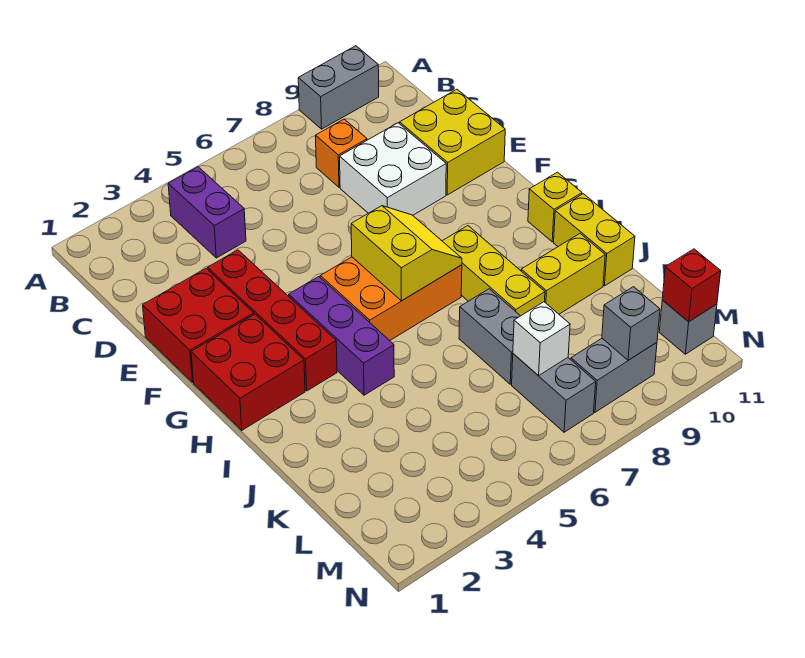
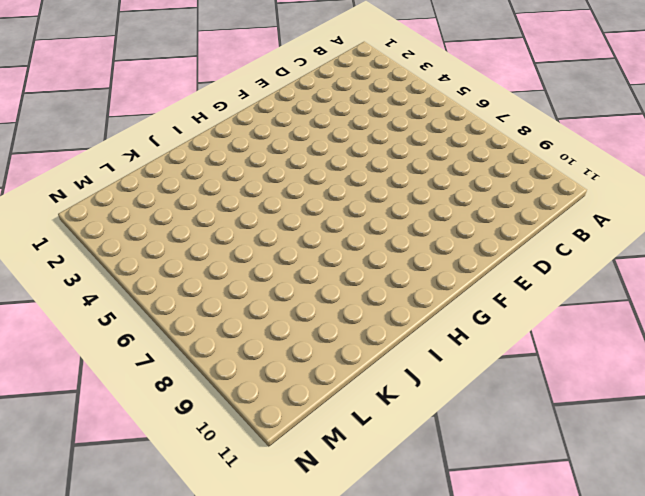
none -> grey 1x2 brick [298,46,379,129]
none -> purple 1x2 brick [168,167,246,258]
none -> orange 1x1 brick [316,119,367,187]

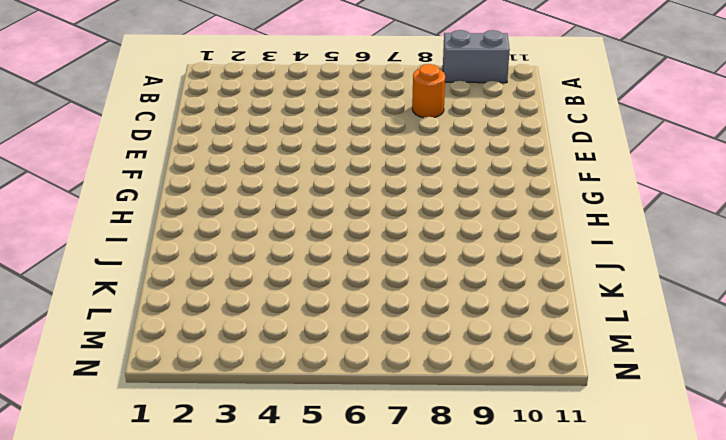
orange 1x1 round brick [412,64,445,118] -> orange 1x1 brick [316,119,367,187]
none -> purple 1x2 brick [168,167,246,258]
none -> white 2x2 brick [340,123,446,215]
none -> yellow 2x2 brick [400,89,505,195]

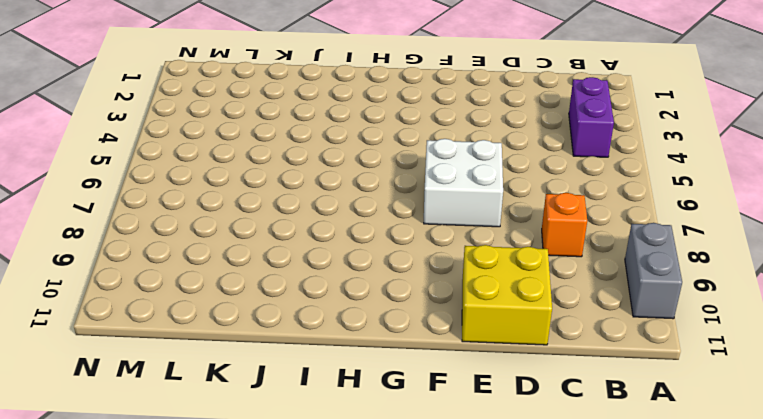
purple 1x2 brick [569,77,614,157] -> purple 1x2 brick turned to [168,167,246,258]
white 2x2 brick [424,139,503,227] -> white 2x2 brick moved to [340,123,446,215]
none -> red 2x2 brick [143,268,254,382]
none -> red 1x4 brick [208,250,337,391]
none -> red 2x2 brick [191,314,305,430]

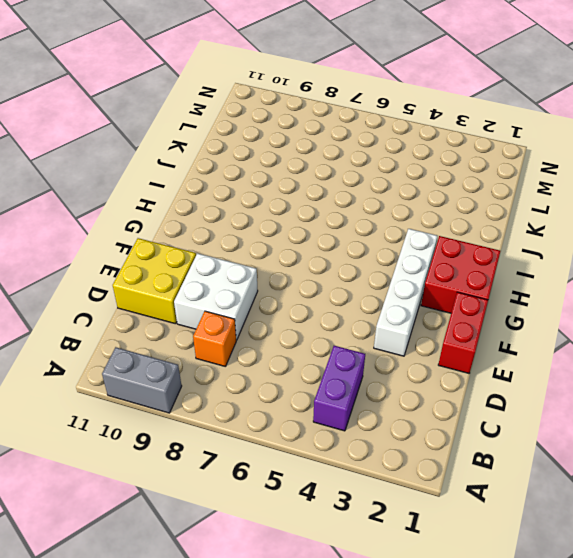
red 1x2 brick [438,292,488,373] -> red 2x2 brick [143,268,254,382]
white 1x4 brick [374,229,437,356] -> red 1x4 brick [208,250,337,391]
none -> purple 1x3 brick [289,277,394,395]
none -> orange 2x3 brick [320,257,462,341]
none -> yellow 1x3 brick [443,226,545,316]

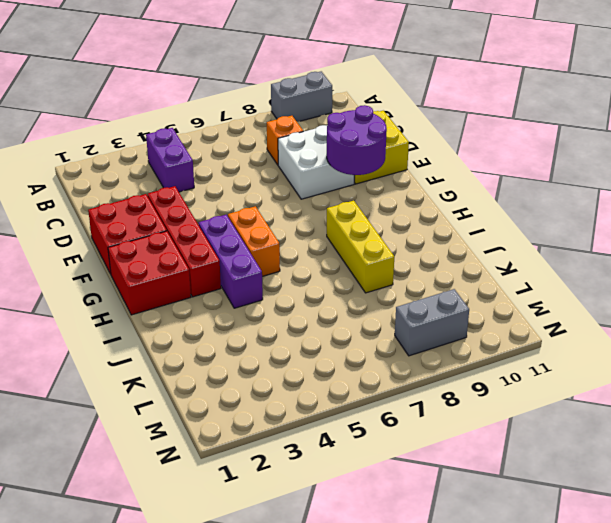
purple 2x2 round brick [327,105,387,175] -> none
orange 1x2 brick [228,206,280,276] -> orange 2x3 brick [320,257,462,341]
none -> yellow 1x1 brick [528,172,582,242]
none -> yellow 1x2 brick [554,194,635,286]
none -> grey 1x2 brick [459,289,520,384]

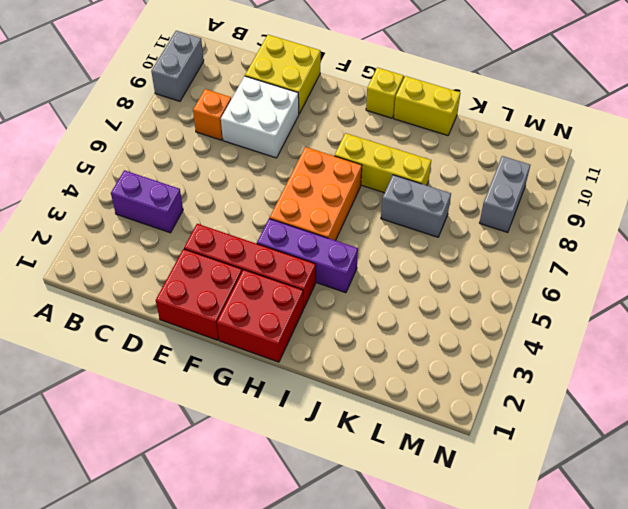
none -> yellow 1x2 brick [521,234,605,314]
none -> grey 1x2 brick [512,354,596,432]
none -> grey 1x1 brick [659,300,717,354]

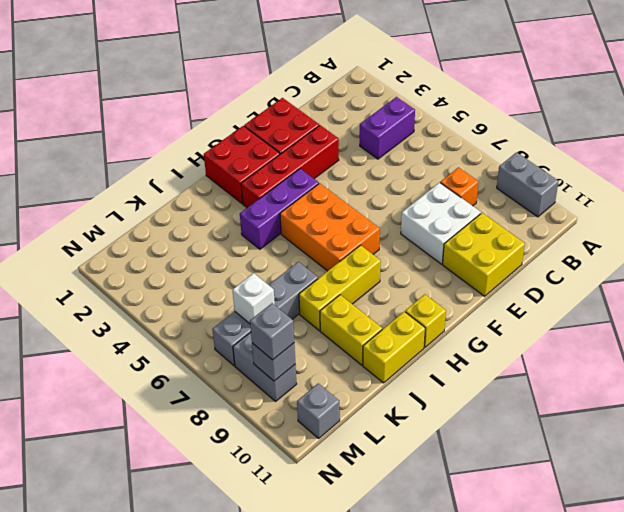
grey 1x1 brick [250,303,294,360] -> none
none -> yellow 2x2 slope [351,206,462,301]
none -> red 1x1 brick [662,249,721,322]

